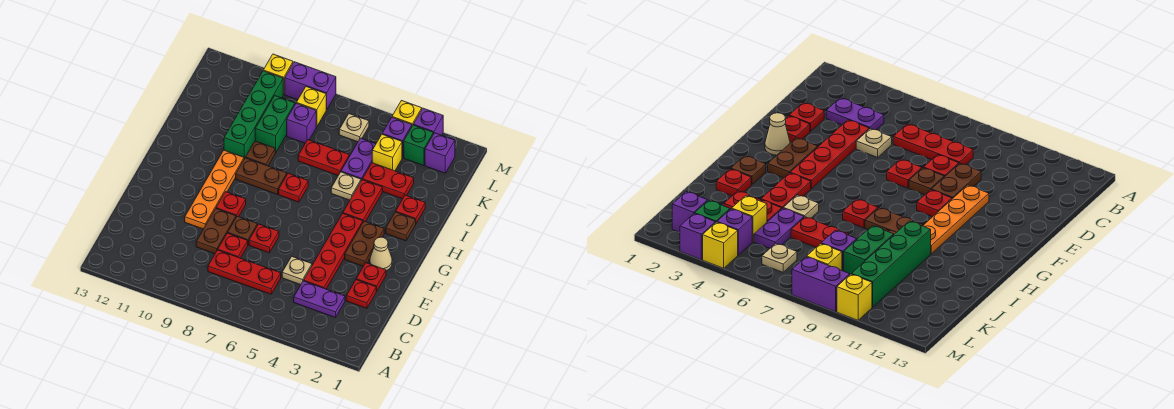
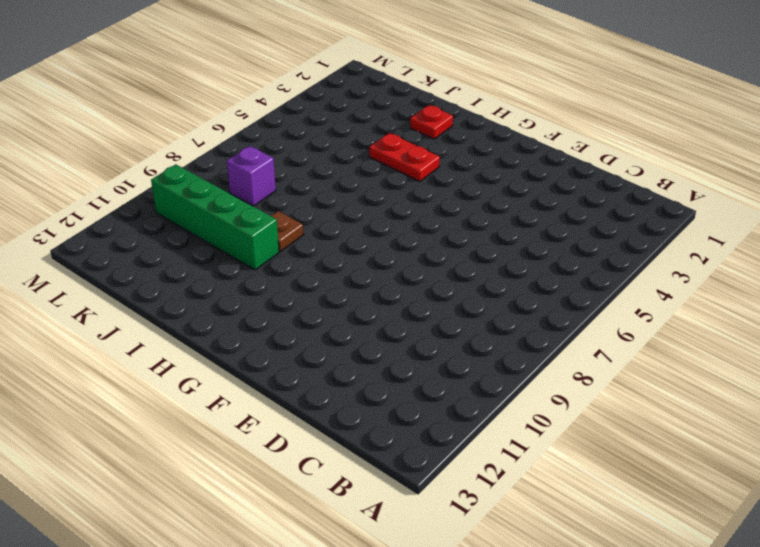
none -> purple 1x2 plate [294,281,345,318]
none -> red 1x3 plate [208,250,281,294]
none -> red 1x1 plate [346,280,376,308]
none -> red 1x4 plate [304,213,363,289]

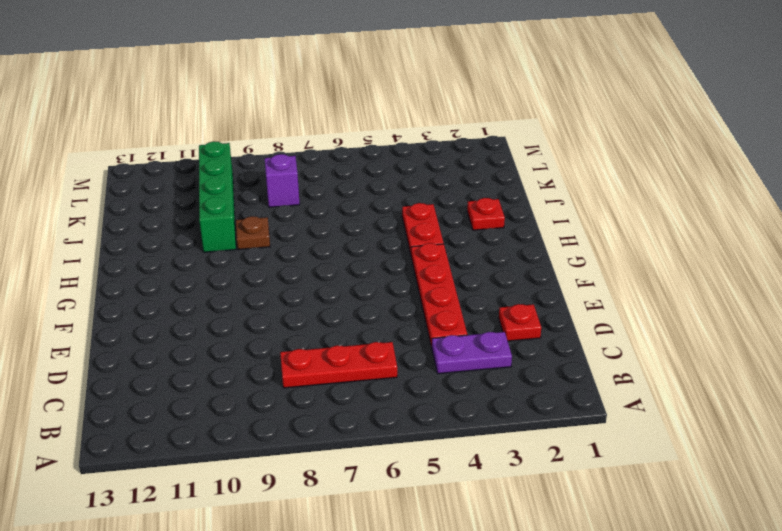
none -> tan 1x1 plate [282,257,312,285]
none -> red 1x1 plate [218,233,248,258]
none -> brown 1x2 plate [196,209,236,254]
none -> red 1x1 plate [356,263,386,291]

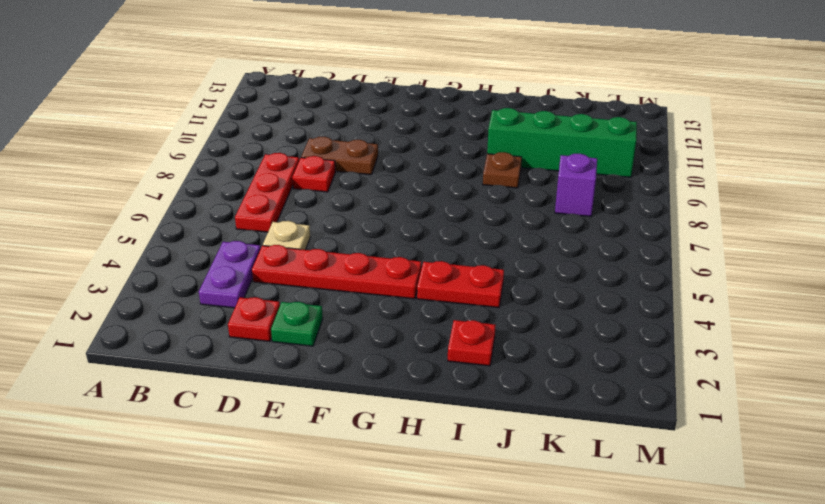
green 1x1 plate [271,302,323,346] -> red 1x1 plate [356,263,386,291]
none -> red 1x1 plate [249,224,279,253]
none -> brown 1x1 plate [228,216,257,245]
none -> orange 1x4 plate [185,150,244,229]
none -> tan 1x1 cone [370,237,392,271]

